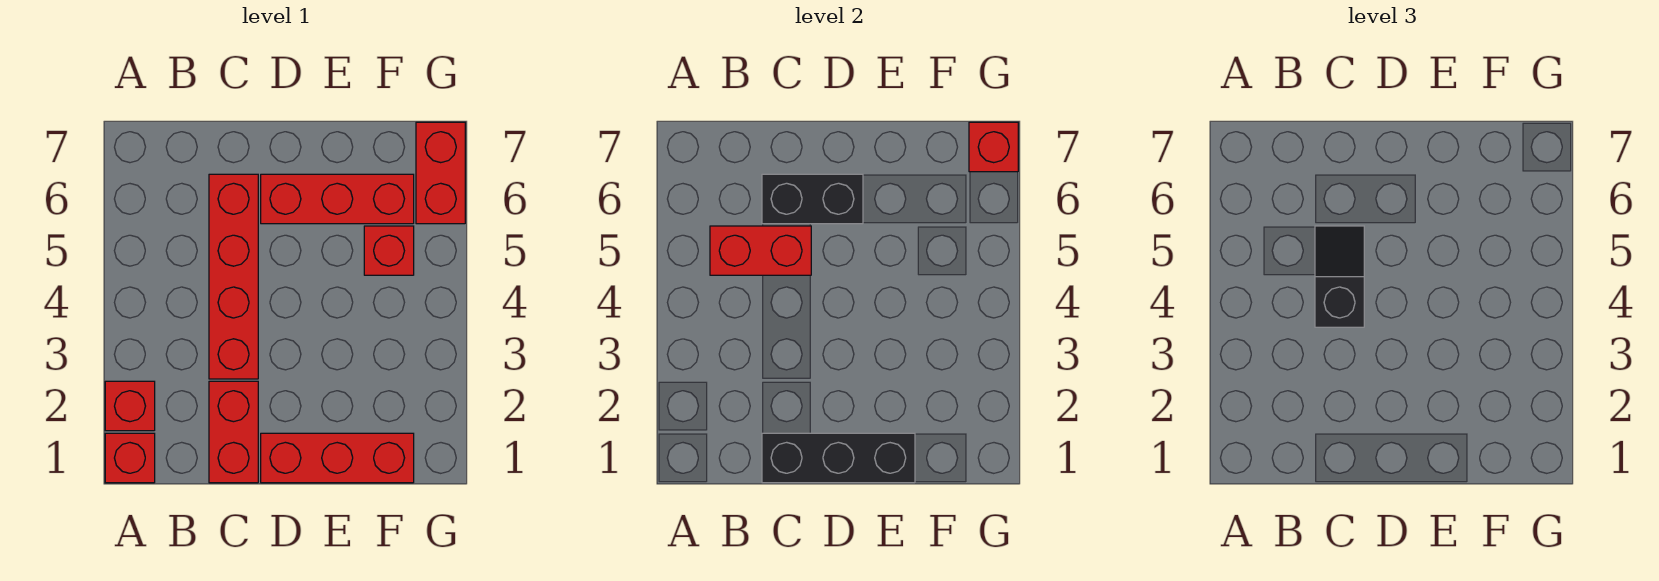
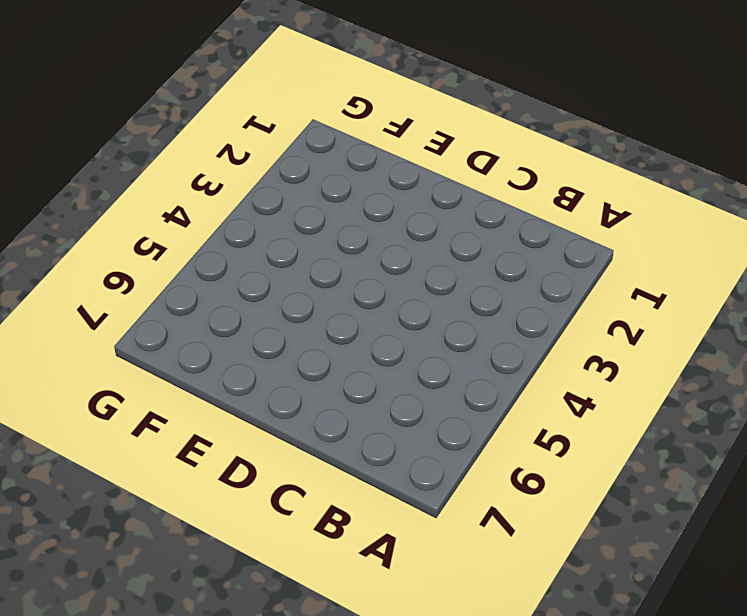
none -> red 1x1 brick [105,433,155,483]
none -> red 1x1 brick [105,381,155,431]
none -> red 1x2 brick [209,381,258,483]

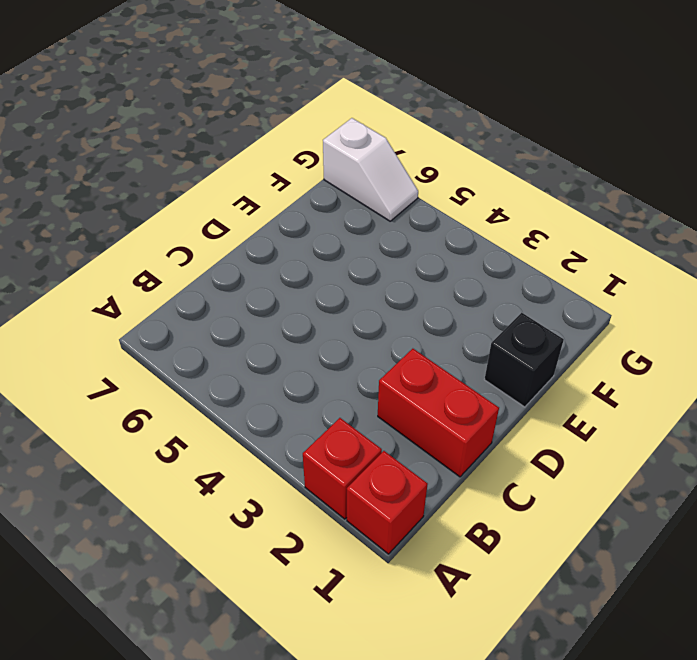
black 1x1 brick [485,313,564,407] -> red 1x3 brick [261,433,414,483]
white 1x2 slope [323,118,418,221] -> red 1x2 brick [416,122,465,224]
none -> red 1x4 brick [209,174,258,379]
none -> red 1x3 brick [261,174,414,224]
none -> red 1x1 brick [364,226,414,275]

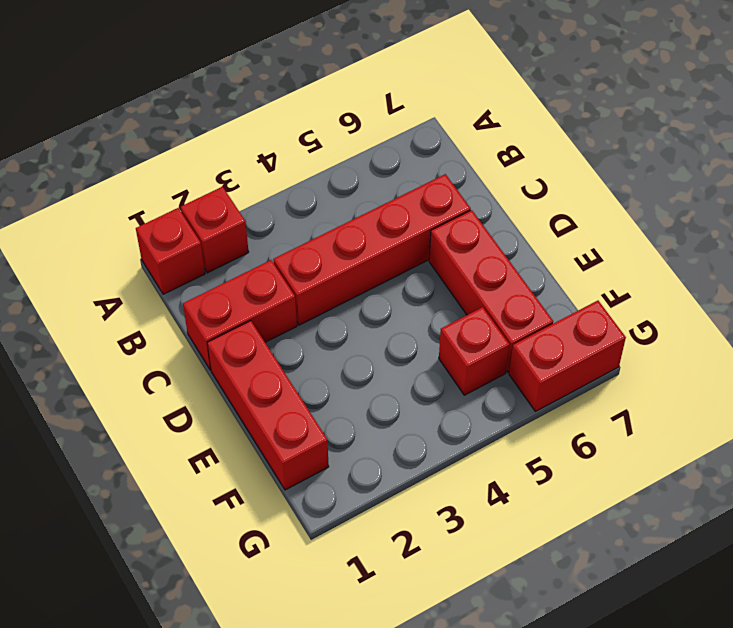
none -> red 1x2 brick [710,226,811,275]
none -> black 1x3 brick [762,433,915,483]
none -> black 1x2 brick [762,174,863,224]

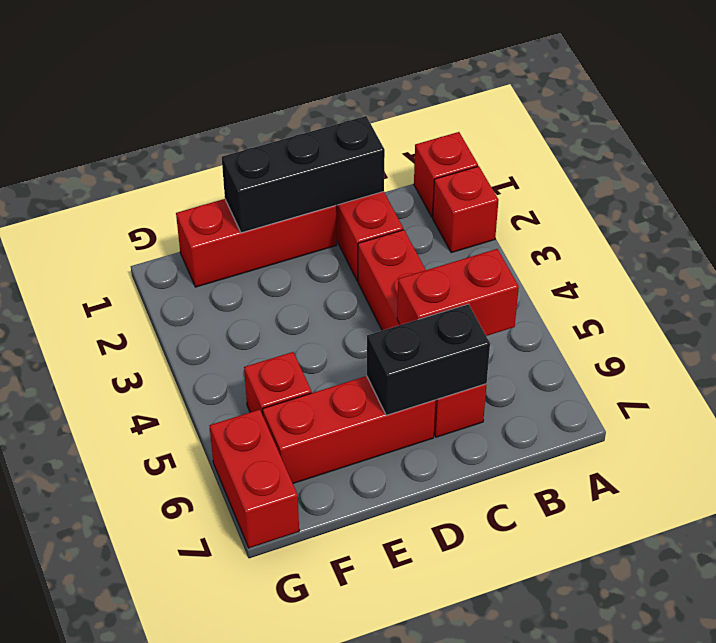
none -> red 1x1 brick [969,122,1018,172]
none -> black 1x2 slope [1315,226,1364,327]

